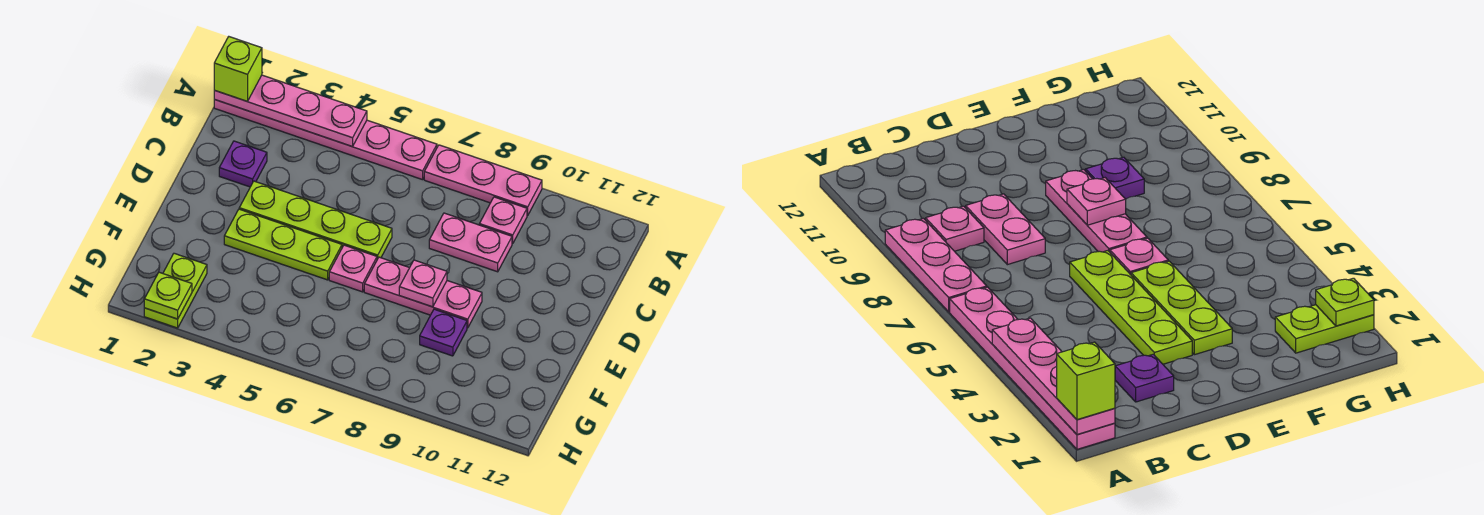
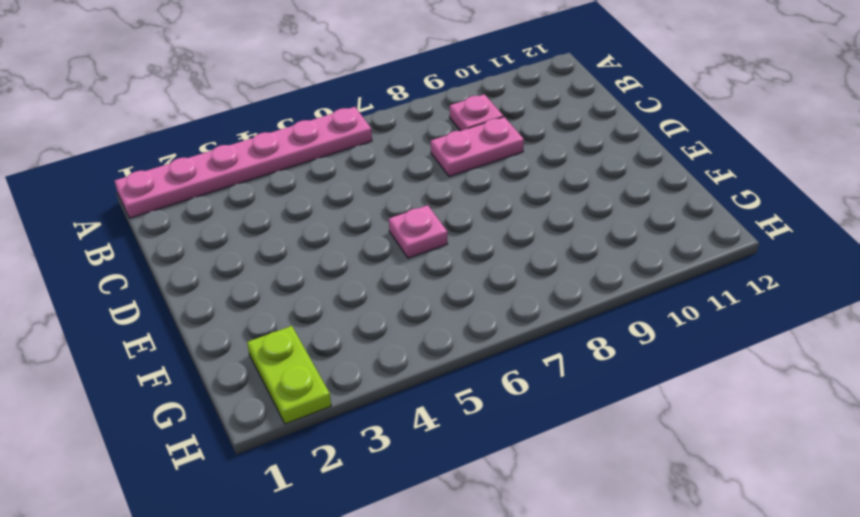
none -> pink 1x3 plate [424,145,542,216]
none -> purple 1x1 plate [219,141,267,187]
none -> lime 1x4 plate [239,181,392,259]

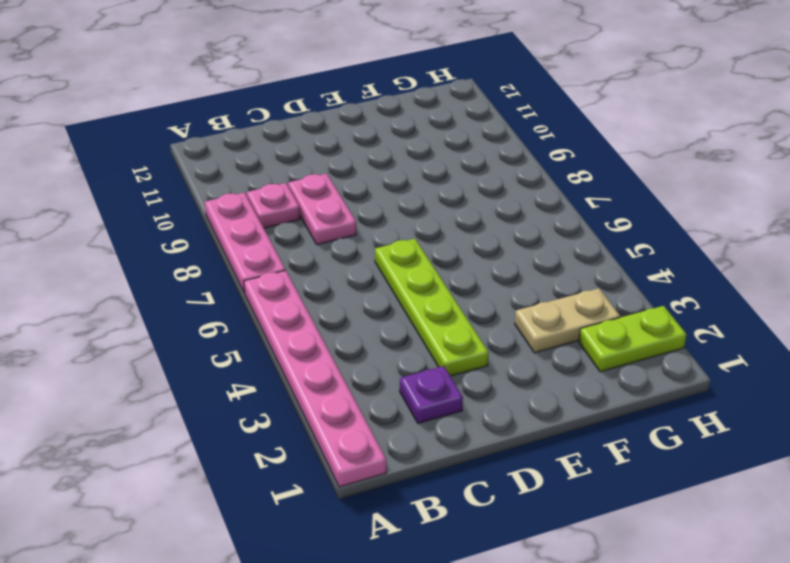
tan 1x2 plate [515,288,620,353] -> none
none -> lime 1x3 plate [224,209,342,280]
none -> pink 1x1 plate [329,245,377,292]
none -> pink 1x3 plate [364,257,482,328]

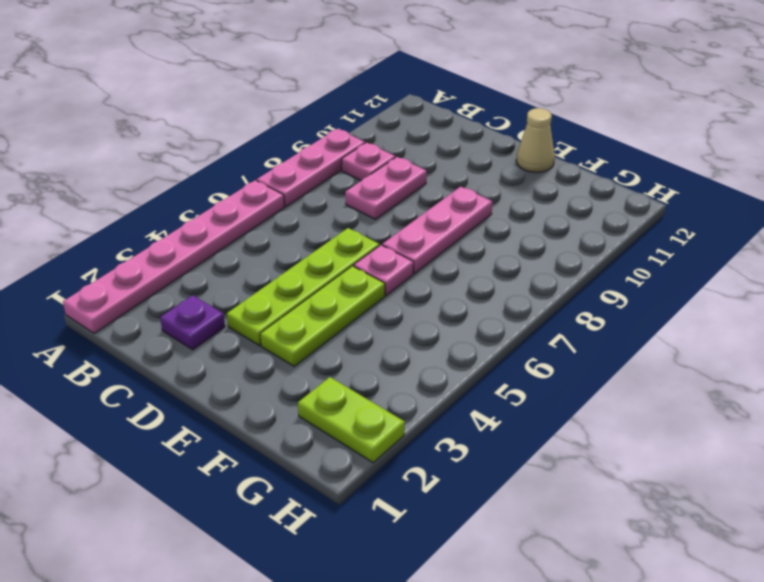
tan 1x1 cone [516,108,555,172] -> none
none -> purple 1x1 plate [420,309,467,356]
none -> pink 1x4 plate [214,75,367,146]
none -> pink 1x1 plate [399,260,447,307]

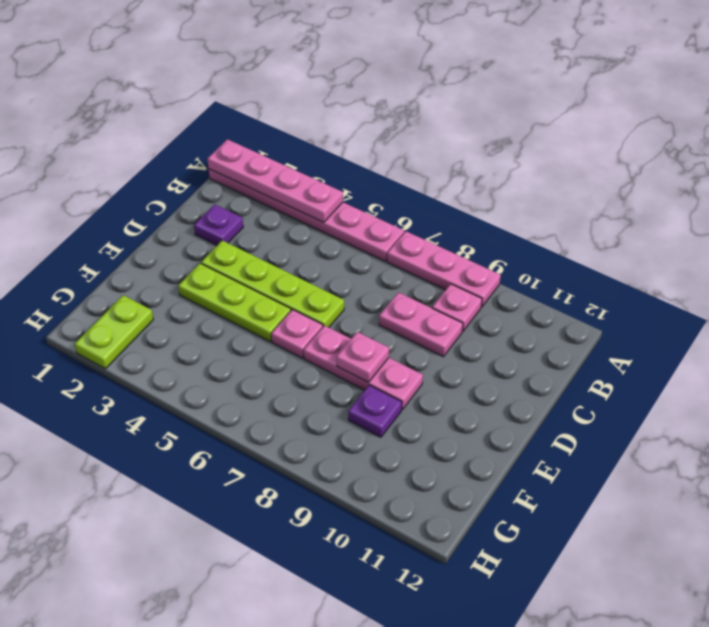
none -> lime 1x1 plate [144,272,192,319]
none -> lime 1x1 brick [214,37,262,101]

